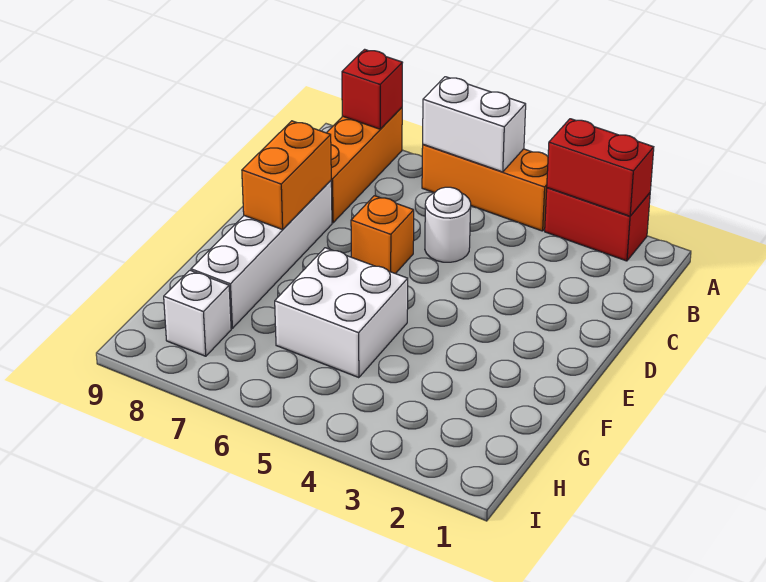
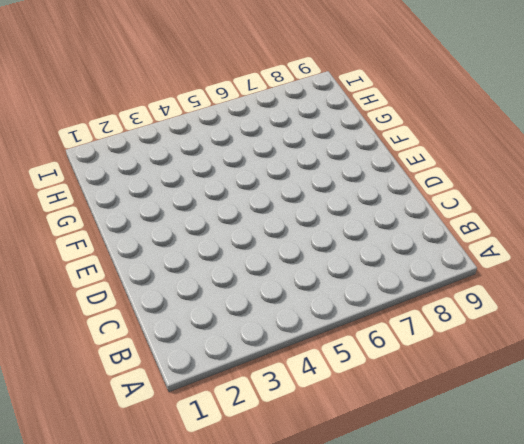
none -> red 1x2 brick [545,188,650,261]
none -> orange 1x3 brick [422,144,548,231]
none -> orange 1x3 brick [327,108,402,223]

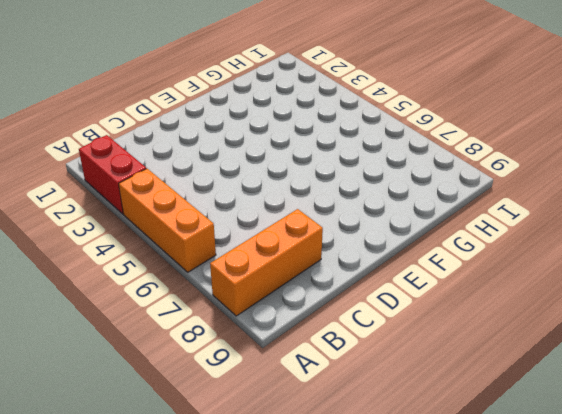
none -> white 1x1 round brick [425,187,471,262]
none -> orange 1x1 brick [351,196,414,274]
none -> white 1x4 brick [191,181,332,328]

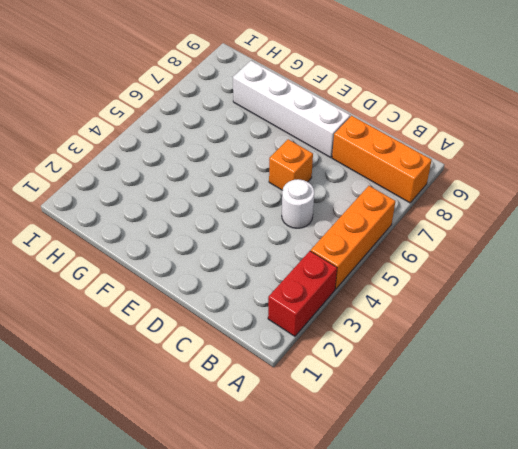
none -> white 2x2 brick [275,248,408,378]
none -> white 1x1 brick [164,270,231,356]
none -> red 1x2 brick [547,119,654,216]

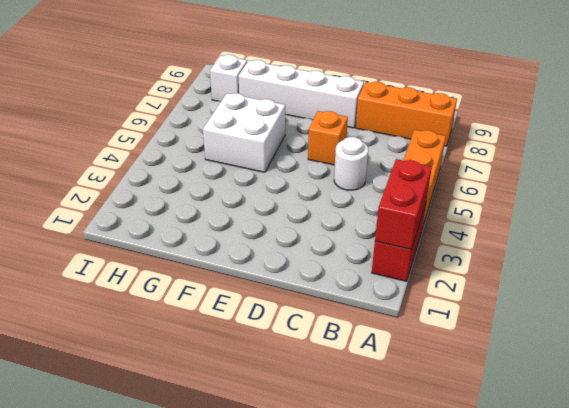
none -> white 1x2 brick [423,77,526,172]
none -> red 1x1 brick [342,49,402,129]
none -> orange 1x2 brick [242,121,331,230]

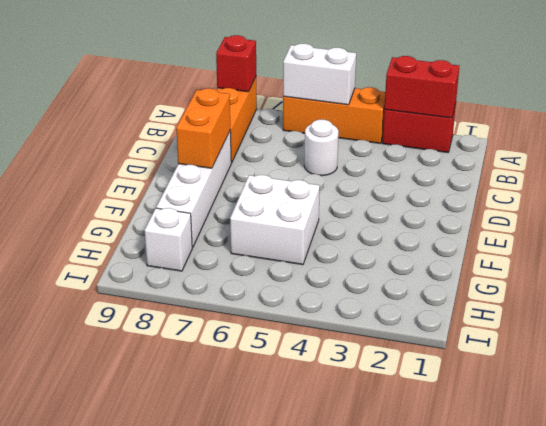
none -> orange 1x1 brick [351,196,414,274]

